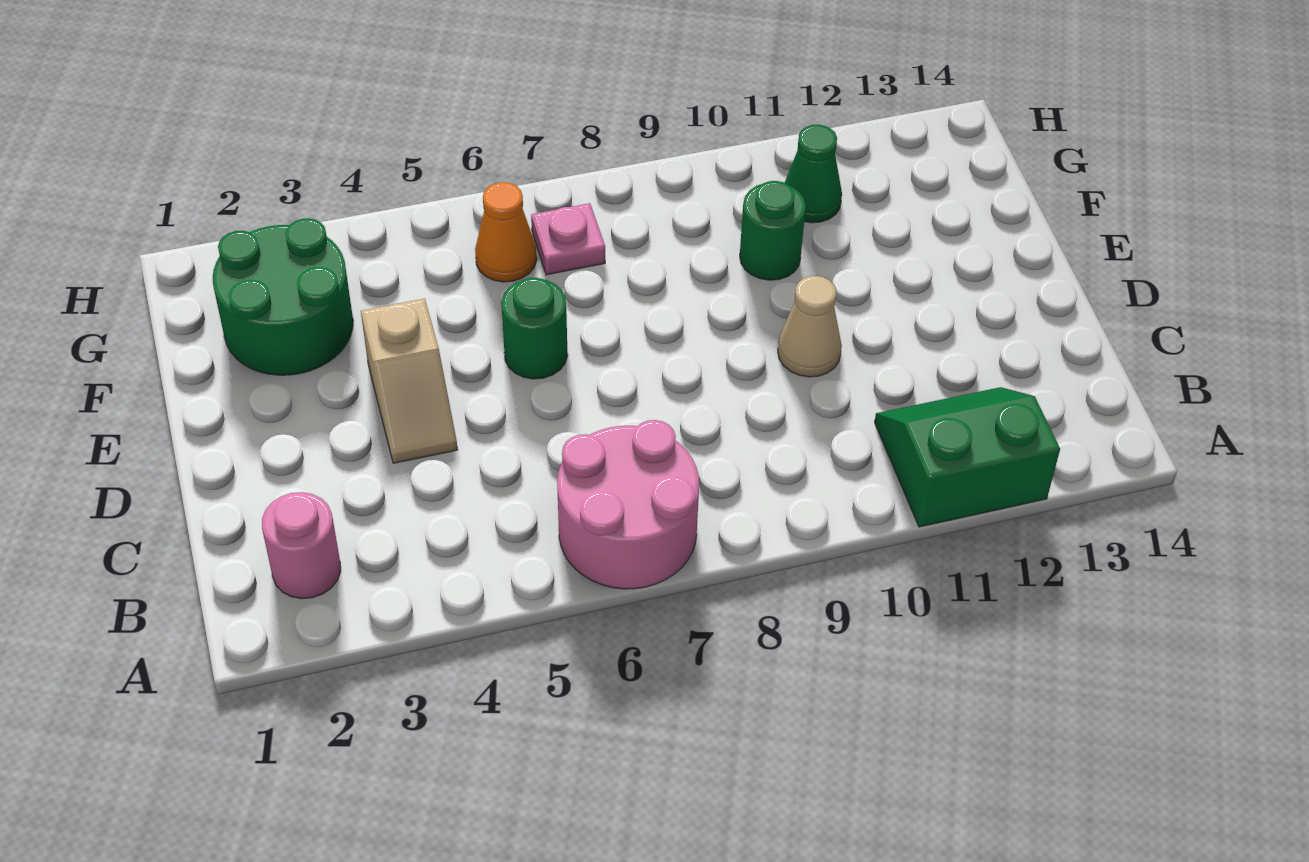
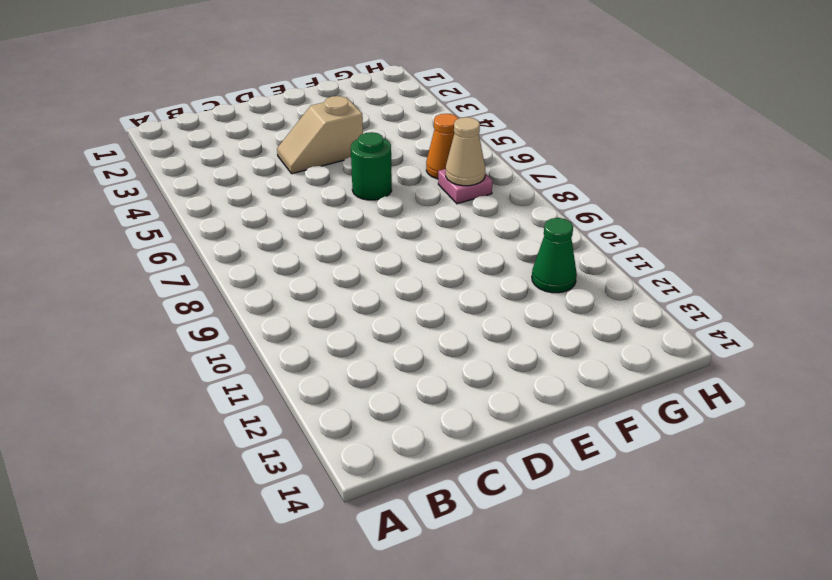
tan 1x1 cone [446,117,485,186] -> tan 1x1 cone moved to [778,276,842,377]
none -> pink 2x2 round brick [557,420,699,589]
none -> green 2x2 slope [875,387,1060,527]

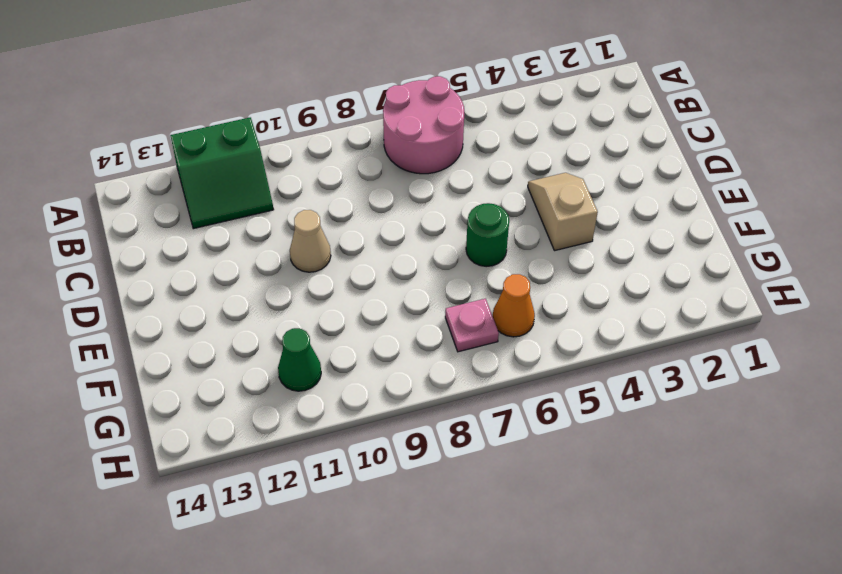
none -> pink 1x1 round brick [262,492,341,599]
none -> green 2x2 round brick [213,218,353,375]

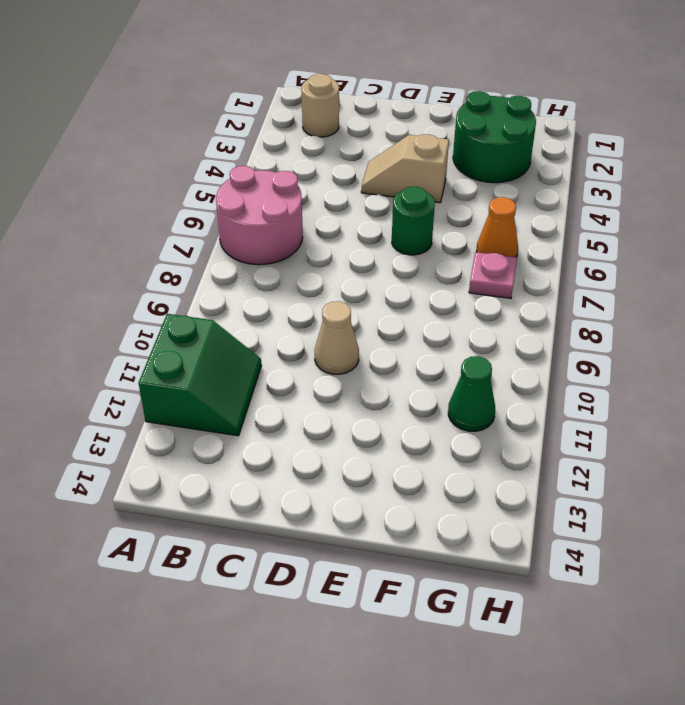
tan 1x1 round brick [301,74,339,137] -> pink 1x1 round brick [262,492,341,599]
none -> green 1x1 round brick [740,181,806,280]

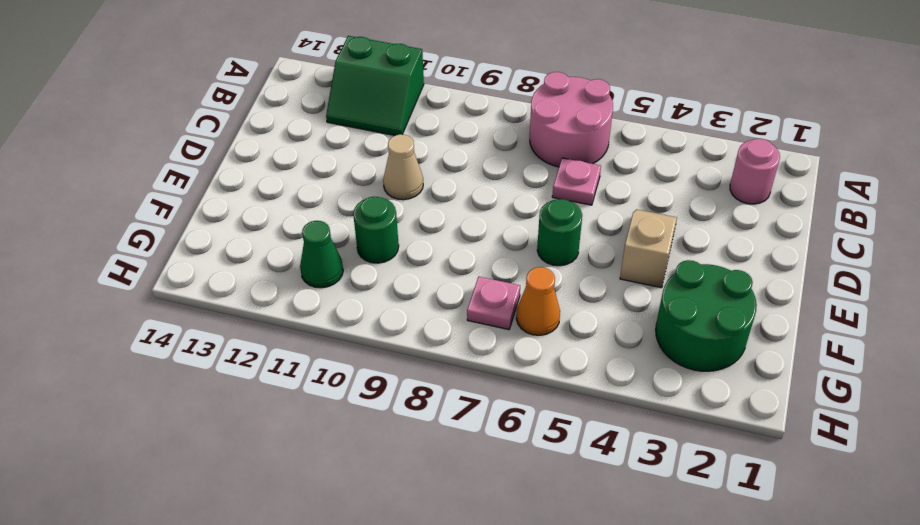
pink 1x1 plate [552,158,601,205] -> none

